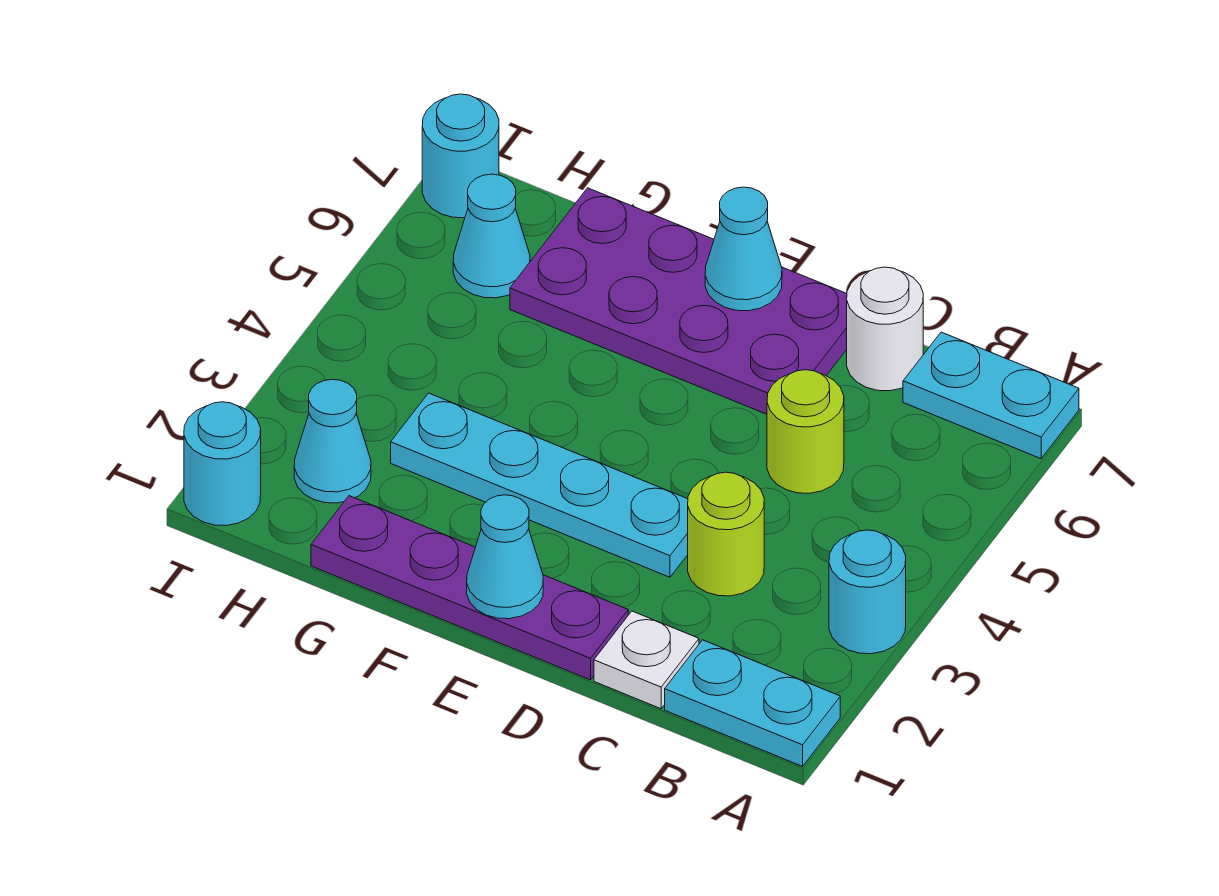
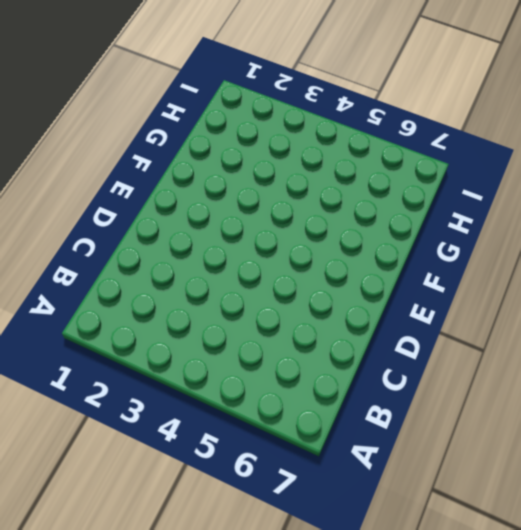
none -> cyan 1x2 plate [665,640,840,766]
none -> cyan 1x1 round brick [829,530,906,654]
none -> cyan 1x2 plate [903,332,1079,459]

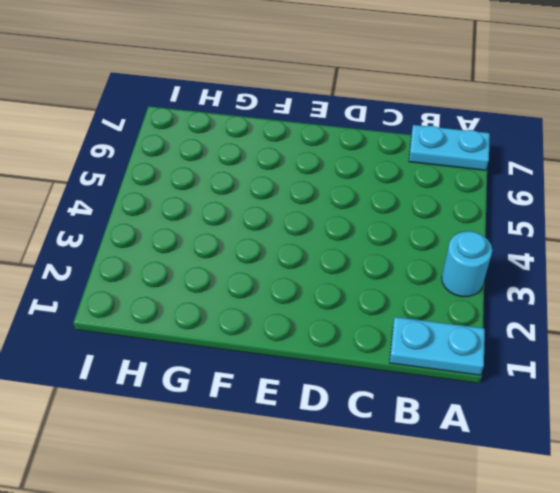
none -> white 1x1 plate [594,611,699,709]
none -> lime 1x1 round brick [688,472,764,596]
none -> lime 1x1 round brick [767,370,844,493]

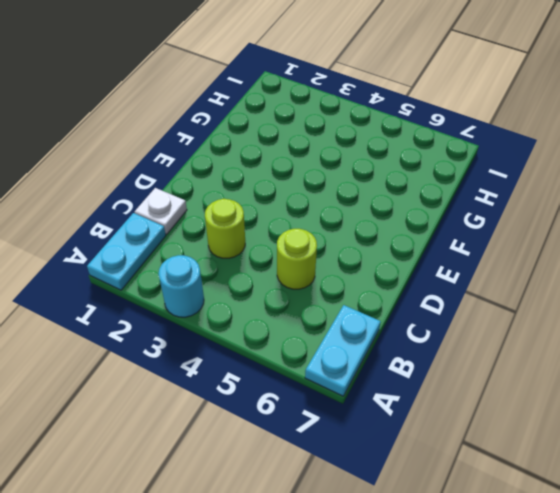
none -> white 1x1 round brick [847,267,923,391]
none -> purple 1x4 plate [311,496,628,680]
none -> cyan 1x4 plate [391,393,688,577]

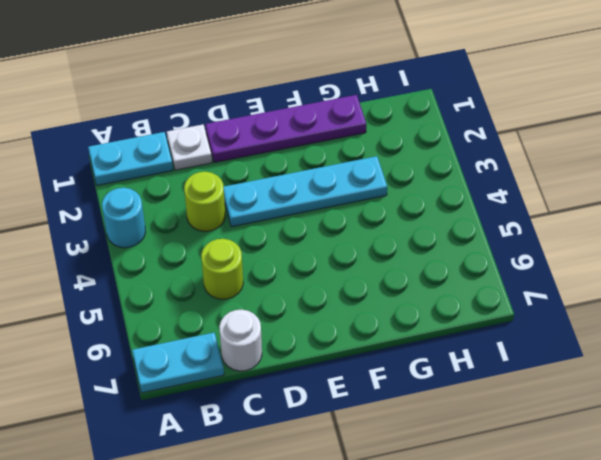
none -> purple 2x4 plate [510,188,847,414]
none -> cyan 1x1 cone [294,379,371,503]
none -> cyan 1x1 cone [453,174,530,298]

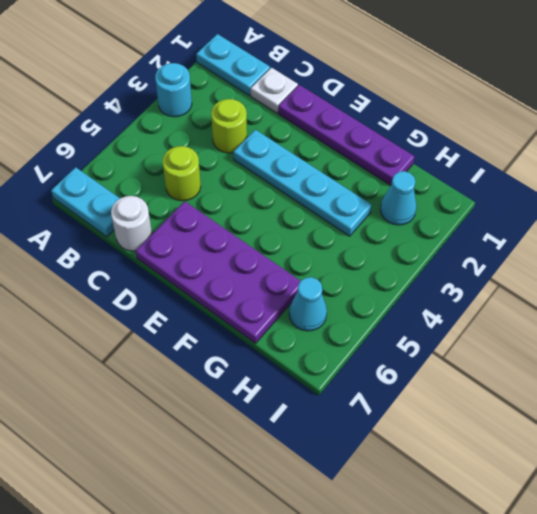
none -> cyan 1x1 round brick [184,402,261,526]
none -> cyan 1x1 round brick [422,94,499,218]
none -> cyan 1x1 cone [467,495,543,619]

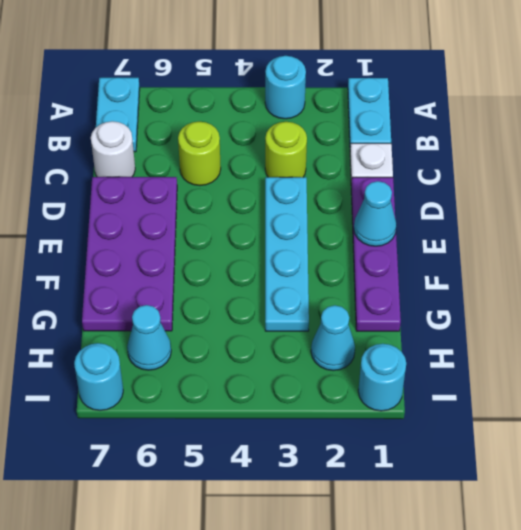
none -> cyan 1x1 cone [705,187,782,311]

